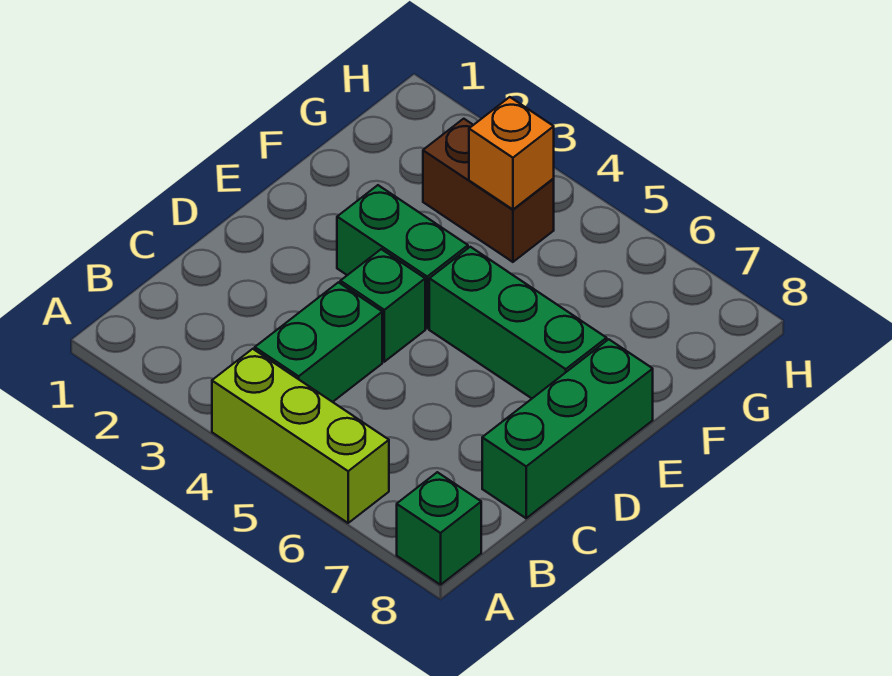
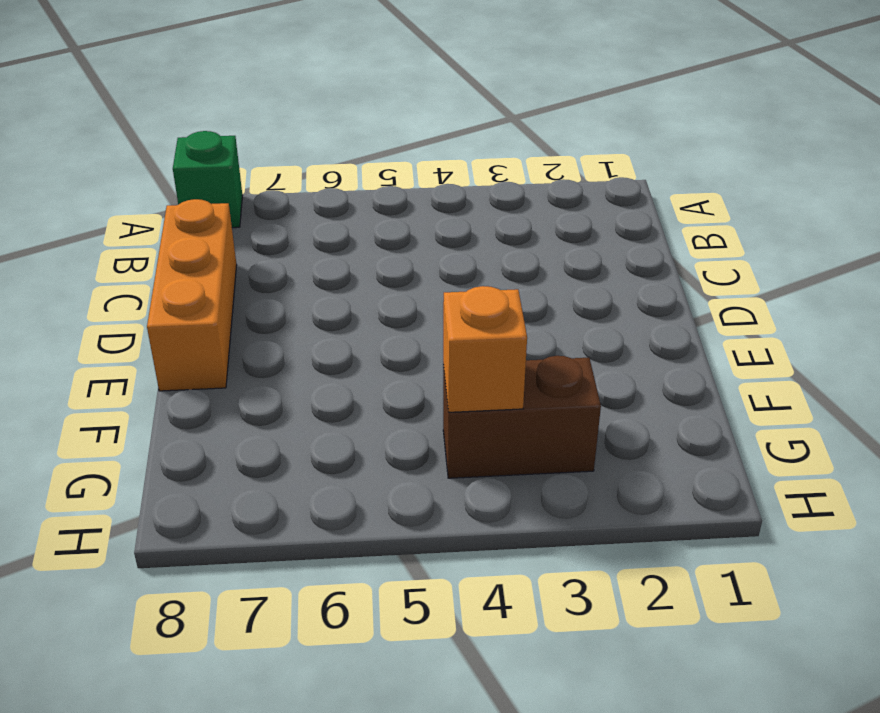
orange 1x3 brick [147,199,237,391] -> green 1x3 brick [482,339,653,518]
none -> lime 1x3 brick [212,349,389,523]
none -> green 1x2 brick [255,282,382,402]

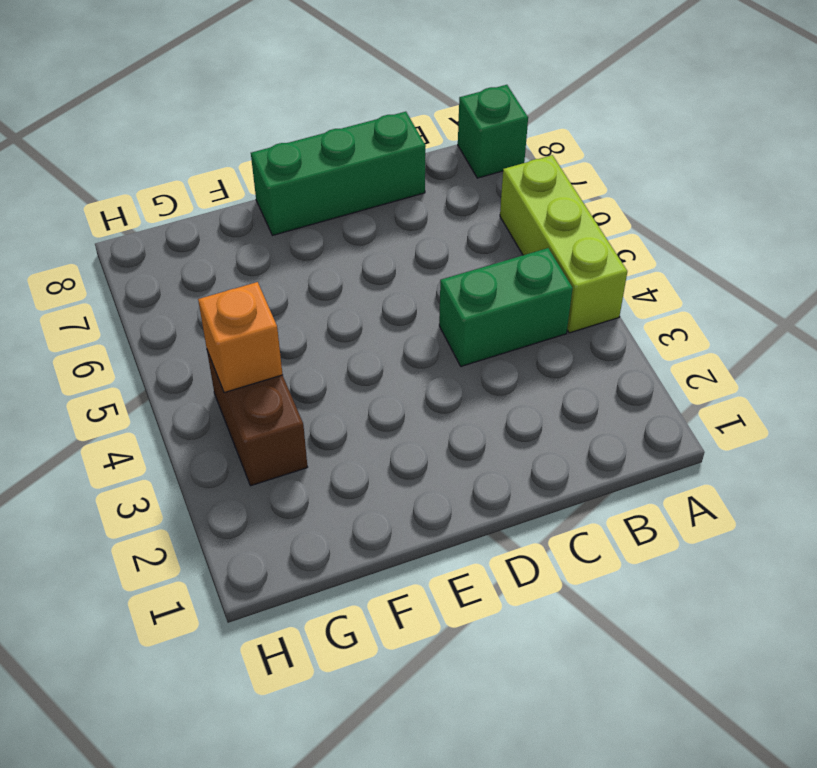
none -> green 1x1 brick [340,249,425,362]
none -> green 1x2 brick [337,185,468,328]

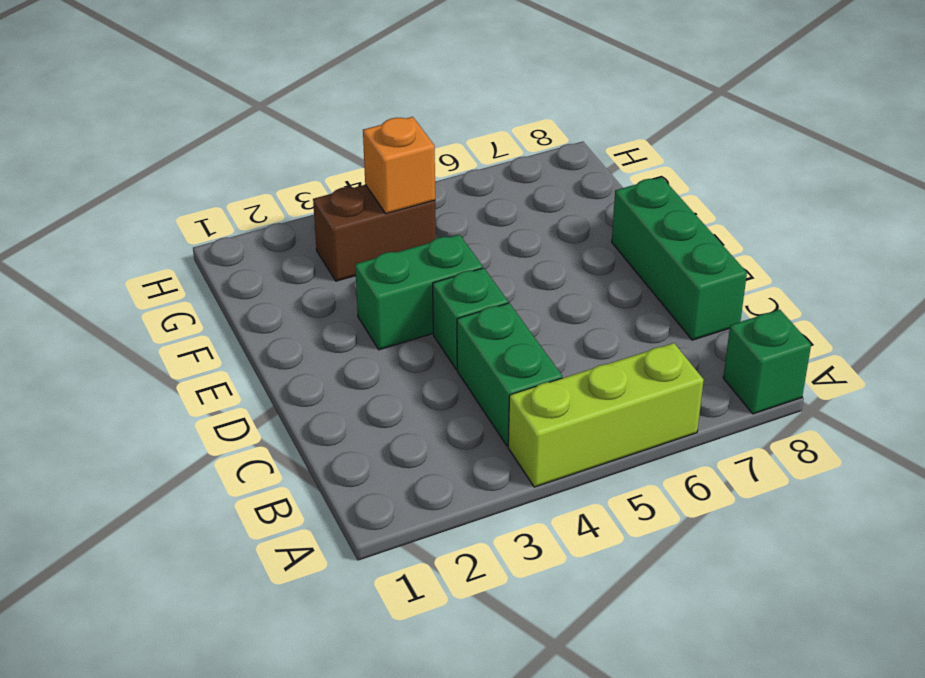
none -> green 1x3 brick [429,247,607,398]

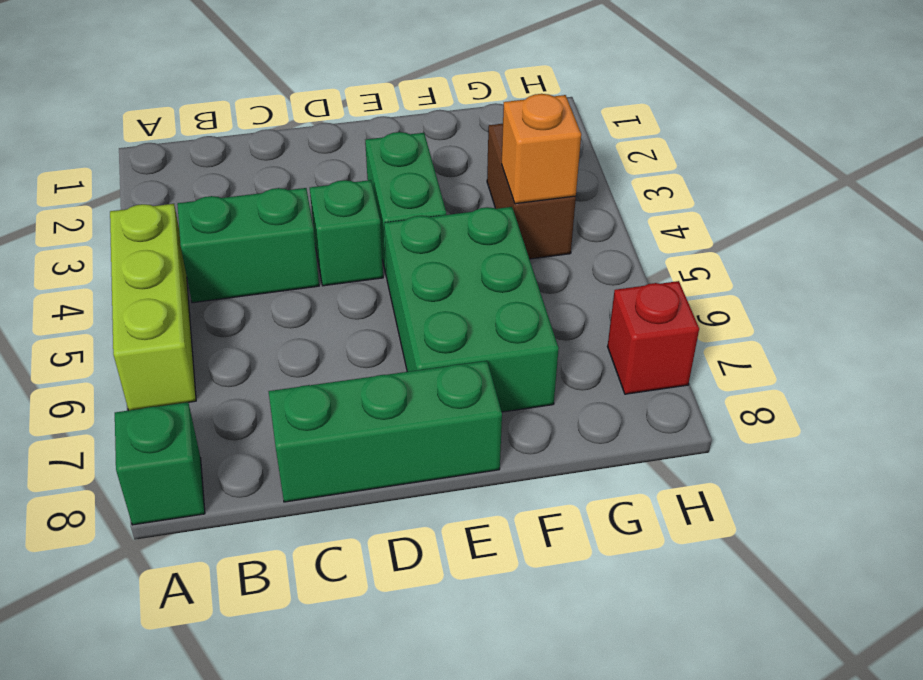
green 2x3 brick [384,207,559,412] -> green 1x3 brick [429,247,607,398]
red 1x1 brick [608,281,699,394] -> none

